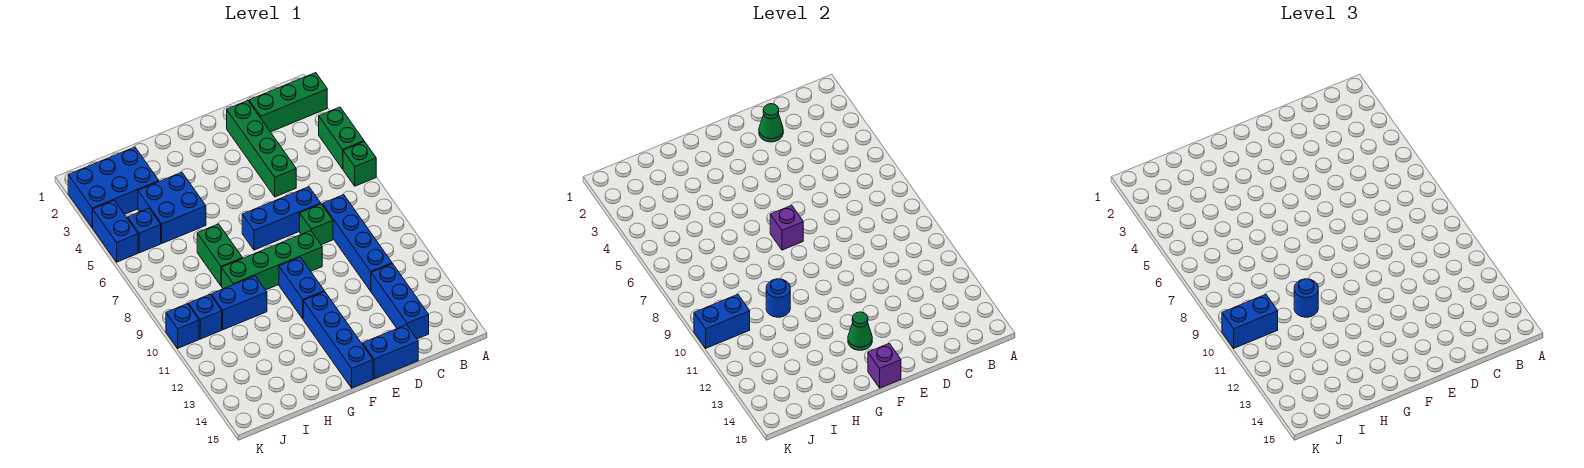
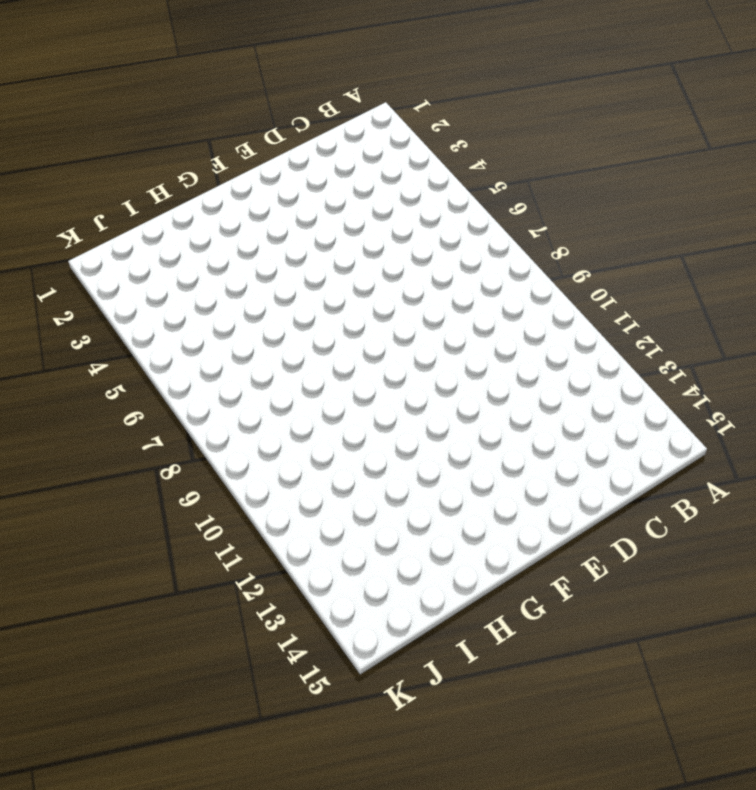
none -> green 1x3 brick [249,73,327,132]
none -> green 1x2 brick [319,107,364,169]
none -> green 1x1 brick [343,142,376,186]

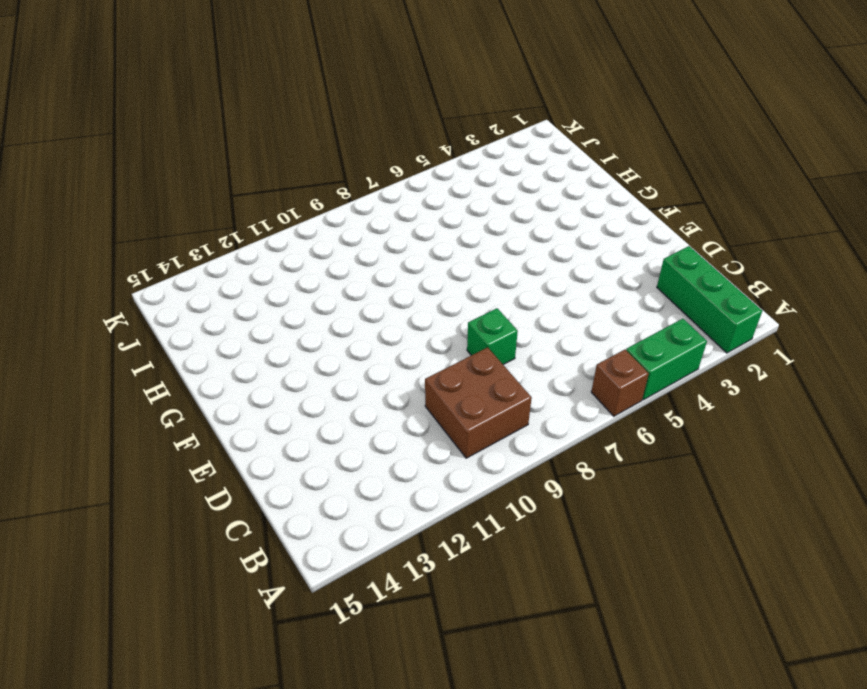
brown 1x1 brick [591,350,649,416] -> green 1x1 brick [343,142,376,186]
brown 2x2 brick [425,347,532,458] -> blue 1x4 brick [322,195,392,291]
none -> blue 1x3 brick [371,264,429,339]
none -> green 1x4 brick [227,101,296,197]
none -> blue 1x3 brick [242,187,321,250]

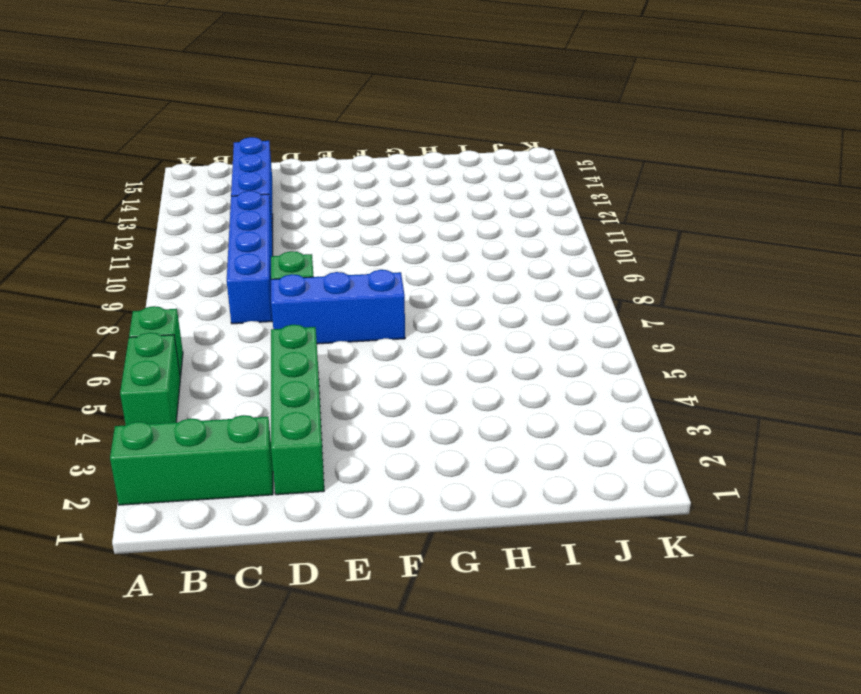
none -> blue 1x2 brick [363,325,418,379]
none -> green 1x4 brick [222,231,322,290]
none -> blue 1x2 brick [279,257,324,319]

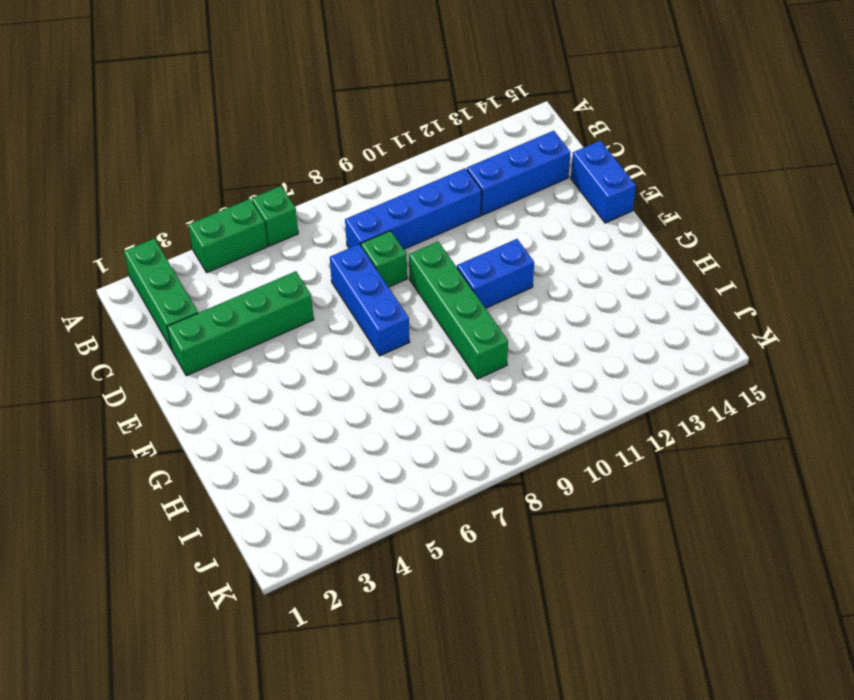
none -> blue 1x4 brick [303,292,373,388]
none -> blue 2x2 brick [138,172,206,243]
none -> green 1x2 brick [197,224,242,286]

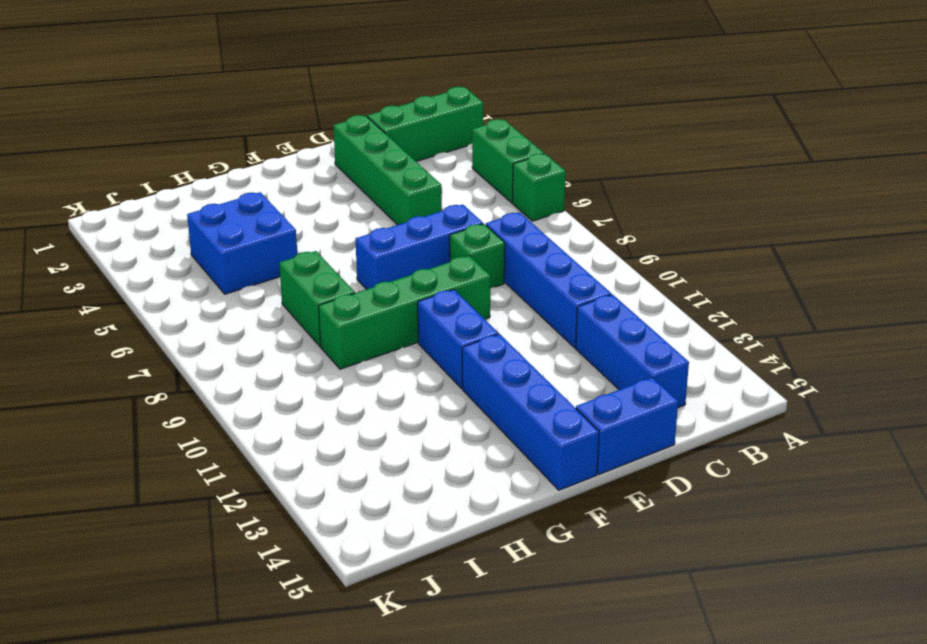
none -> blue 1x2 brick [211,276,267,330]
none -> blue 2x3 brick [68,147,159,227]
none -> blue 1x1 brick [128,208,161,253]

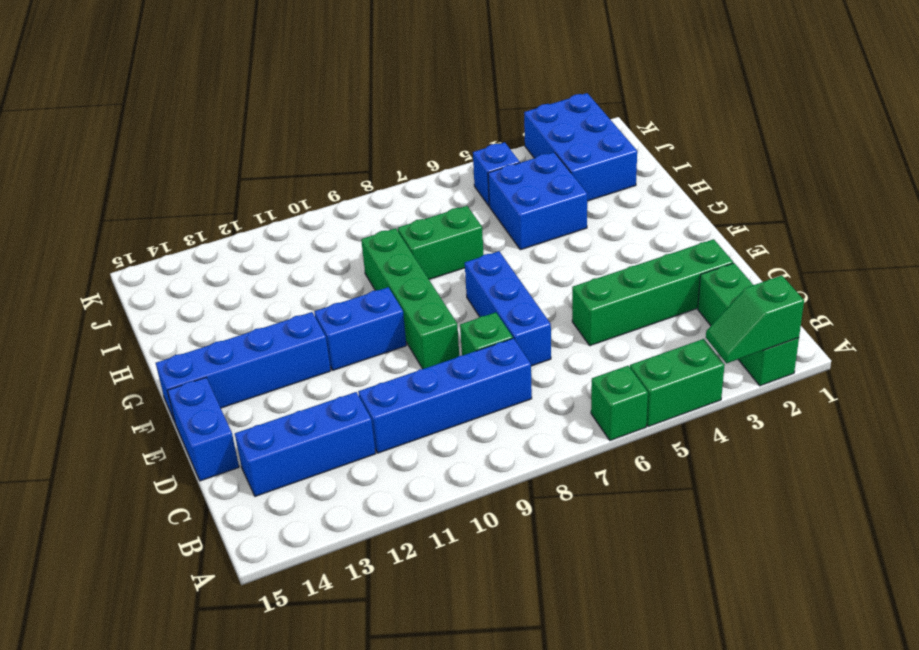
green 1x2 slope [706,276,804,363] -> none
none -> blue 1x2 brick [211,276,267,330]
none -> blue 1x1 brick [189,295,222,339]
none -> blue 1x2 brick [92,200,138,262]

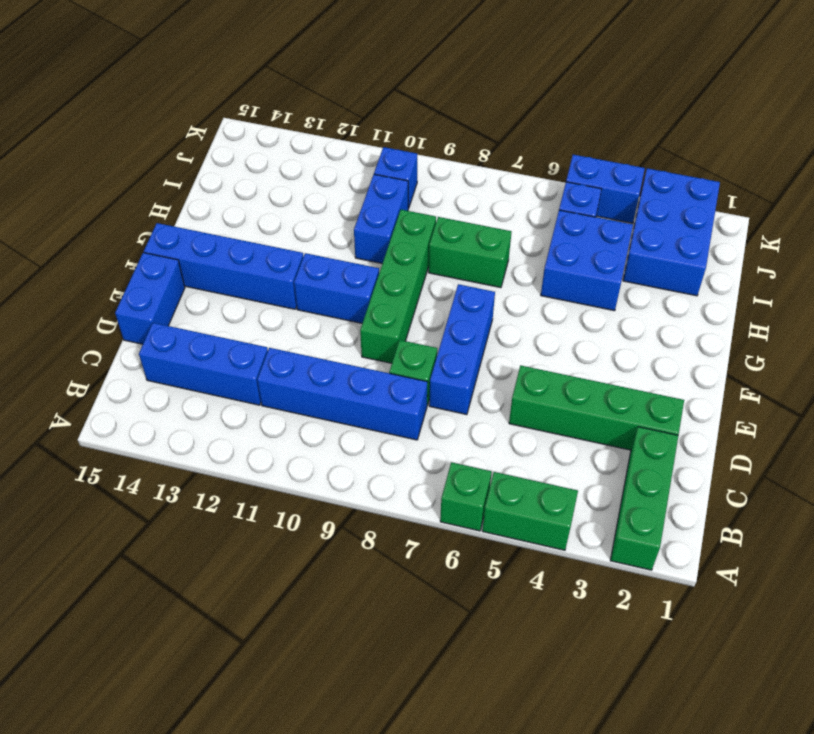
none -> blue 1x1 brick [166,304,199,348]
none -> green 1x1 cone [759,104,783,142]
none -> purple 1x1 brick [770,205,803,250]

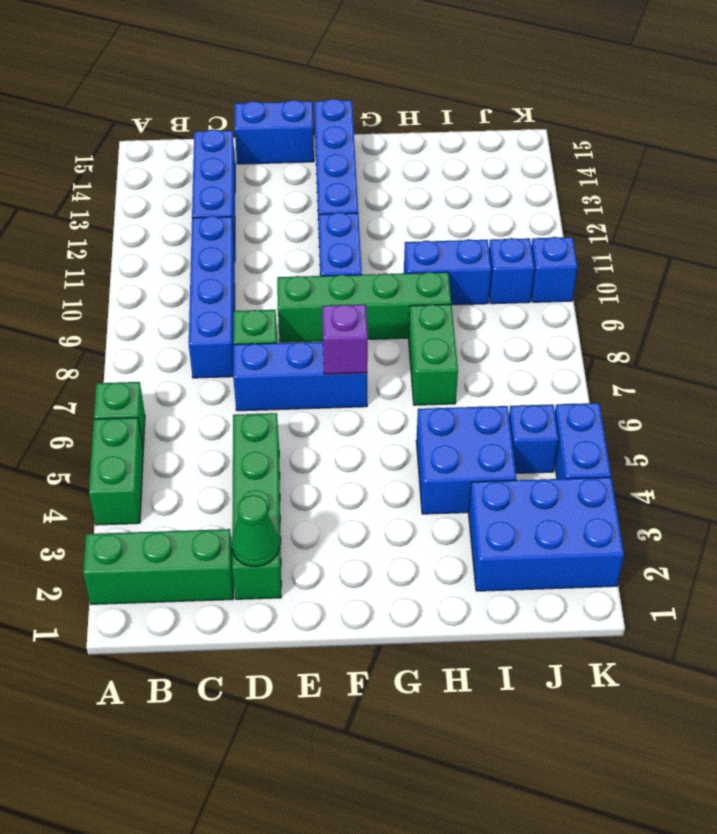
none -> green 1x1 cone [848,312,872,350]
none -> purple 1x1 brick [868,343,901,388]
none -> blue 1x1 round brick [766,279,790,317]

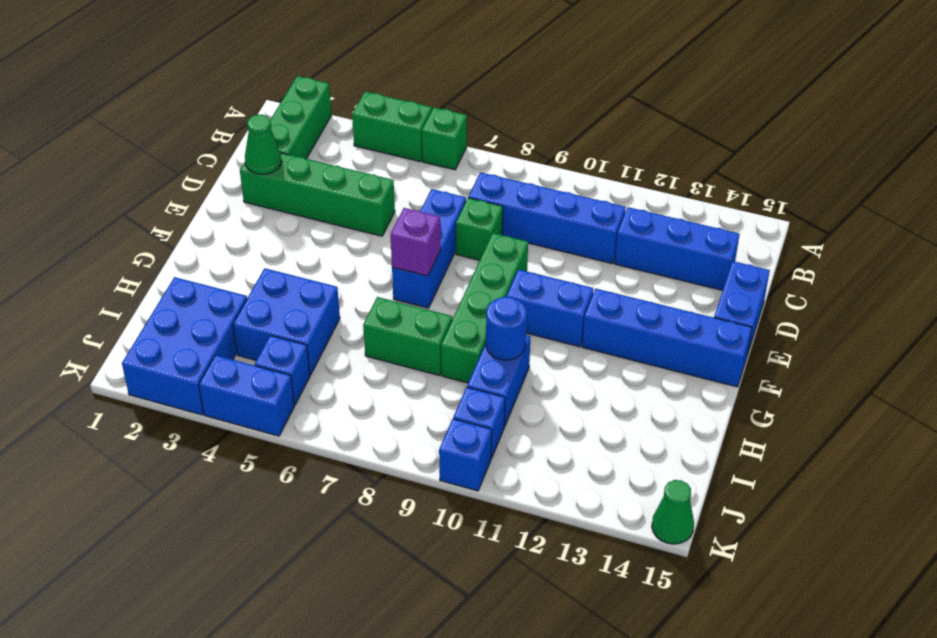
green 1x1 cone [652,480,694,544] -> green 1x1 cone moved to [848,312,872,350]
none -> purple 1x1 brick [868,343,901,388]
none -> blue 1x2 brick [694,295,750,348]
none -> blue 1x1 round brick [1294,279,1318,317]

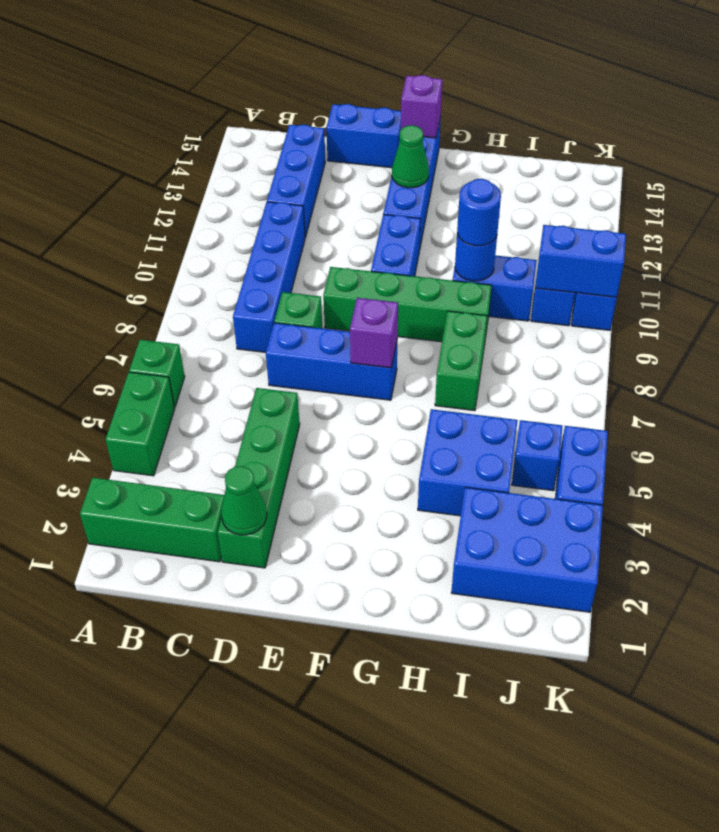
none -> blue 1x2 brick [1222,295,1278,348]

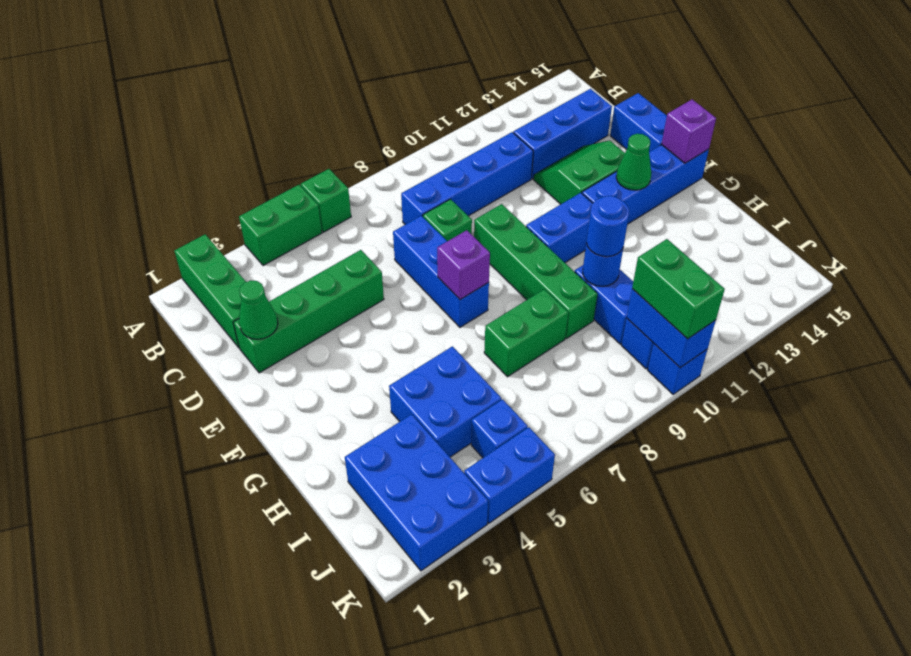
green 2x2 slope [534,141,625,204] -> none
green 1x2 brick [632,239,725,339] -> blue 1x2 brick [1222,295,1278,348]

